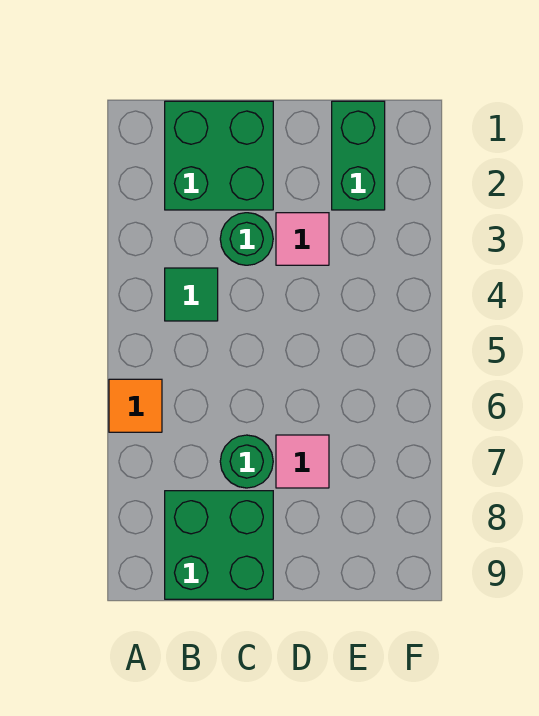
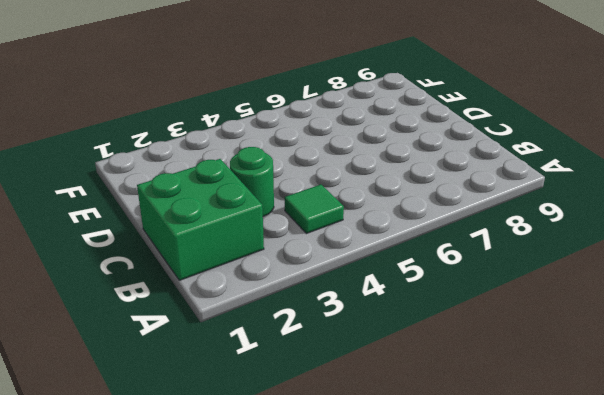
none -> orange 1x1 tile [109,379,162,432]
none -> green 2x2 brick [165,491,273,599]

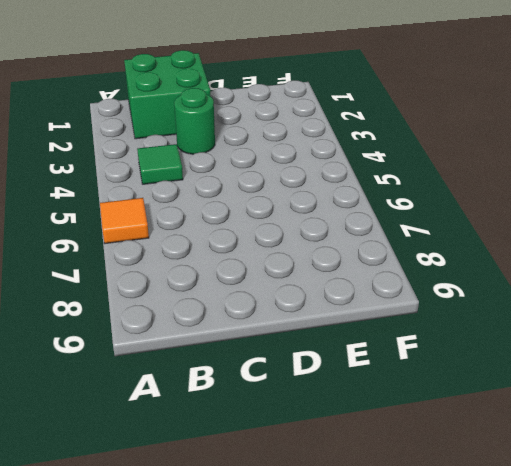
none -> green 2x2 brick [165,491,273,599]
none -> green 1x1 round brick [220,435,273,488]

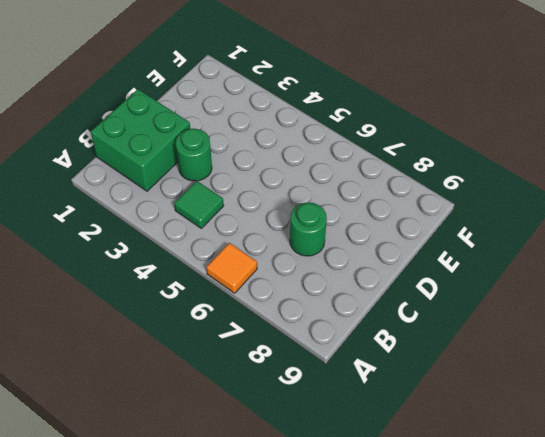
none -> green 2x2 brick [165,491,273,599]
none -> pink 1x1 tile [276,213,329,265]

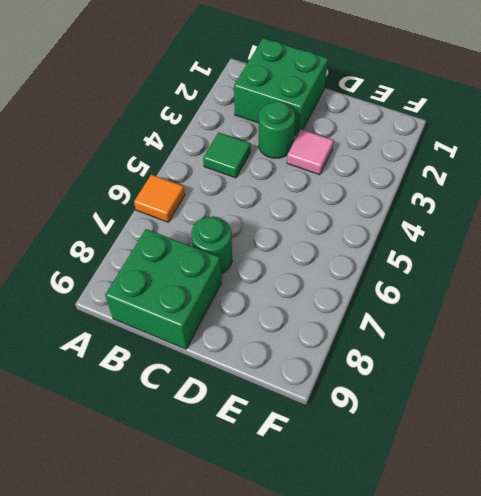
none -> pink 1x1 tile [276,435,329,488]
none -> green 1x2 brick [332,101,385,210]

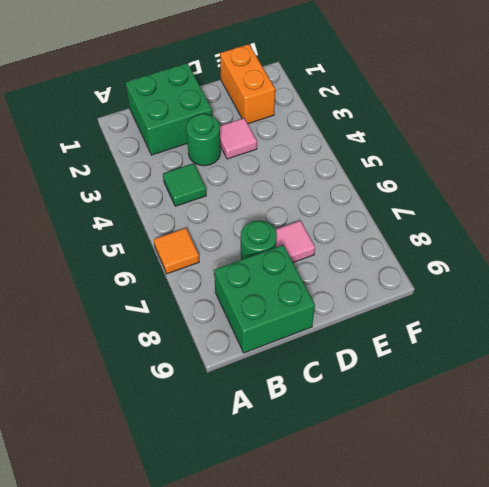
orange 1x2 brick [220,44,275,124] -> green 1x2 brick [332,101,385,210]

